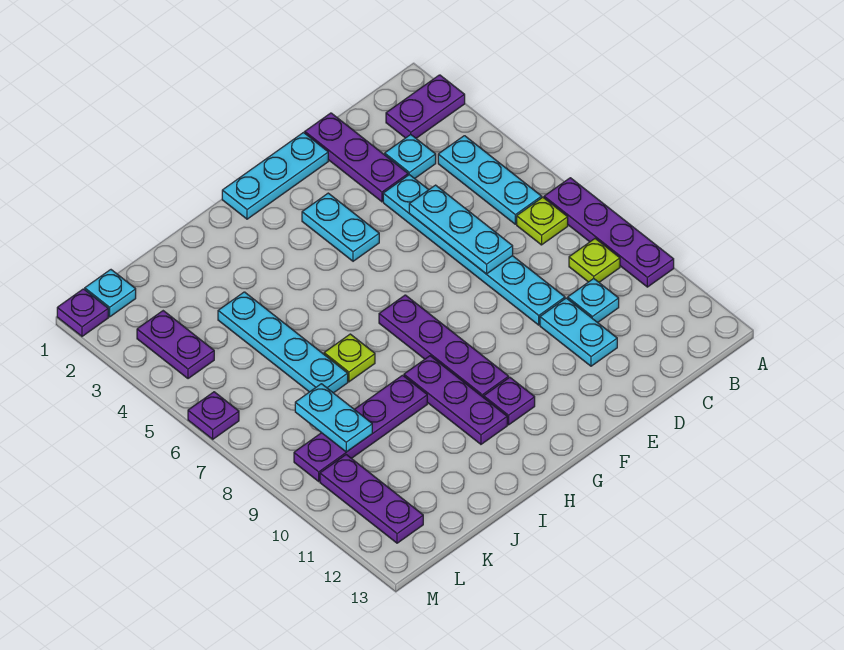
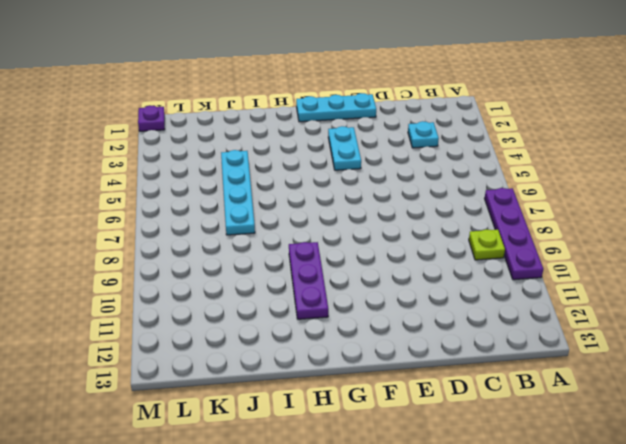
none -> purple 1x2 plate [386,75,465,138]
none -> cyan 1x3 plate [438,136,542,224]
none -> lime 1x1 plate [517,197,568,245]

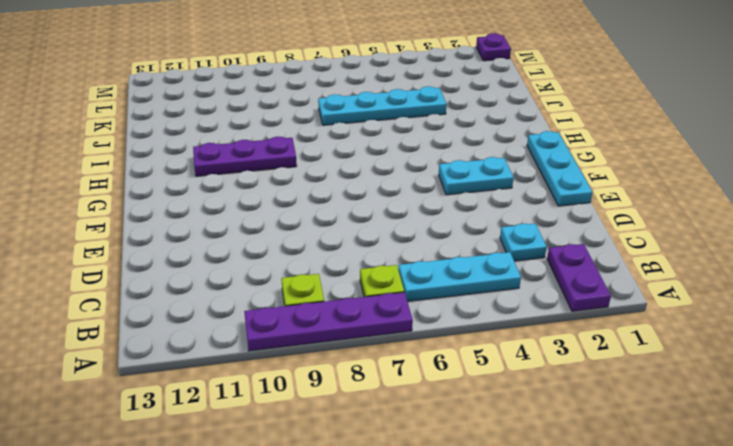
none -> cyan 1x1 plate [568,279,619,323]
none -> purple 1x3 plate [305,113,408,202]
none -> cyan 1x6 plate [383,175,565,325]

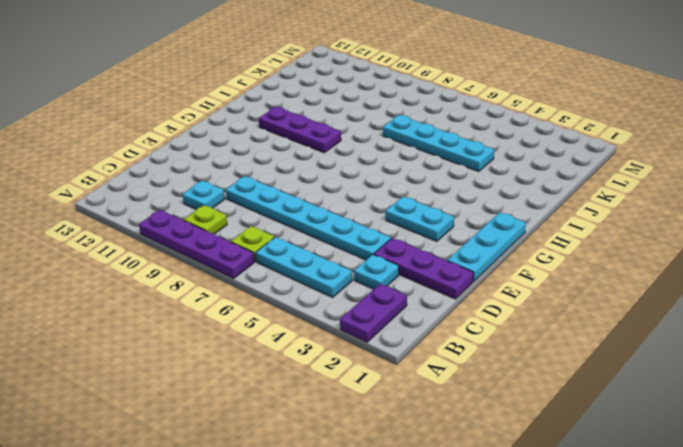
none -> cyan 1x2 plate [540,298,617,366]
none -> purple 1x4 plate [379,295,509,398]
none -> purple 1x1 plate [484,377,535,425]

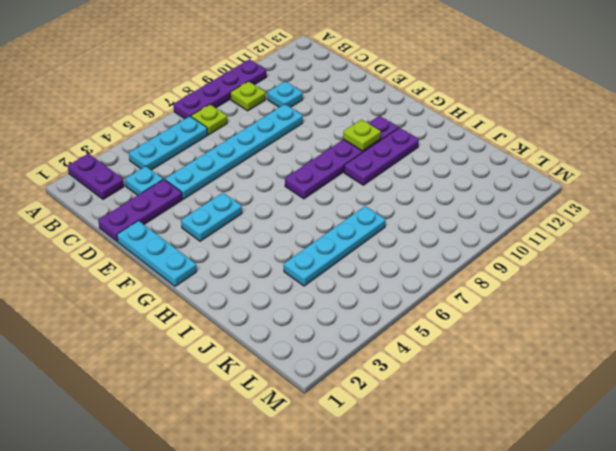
lime 1x1 plate [343,119,381,151] -> lime 1x1 plate moved to [324,334,375,382]
none -> cyan 1x2 plate [540,298,617,366]
none -> purple 1x4 plate [294,375,427,481]
none -> cyan 1x1 plate [85,270,136,317]

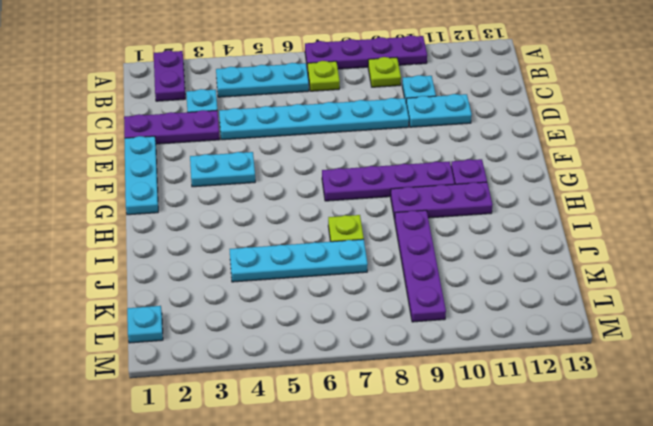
none -> purple 1x2 plate [137,311,214,379]
none -> purple 1x3 plate [320,455,423,543]
none -> purple 1x1 plate [57,289,108,336]

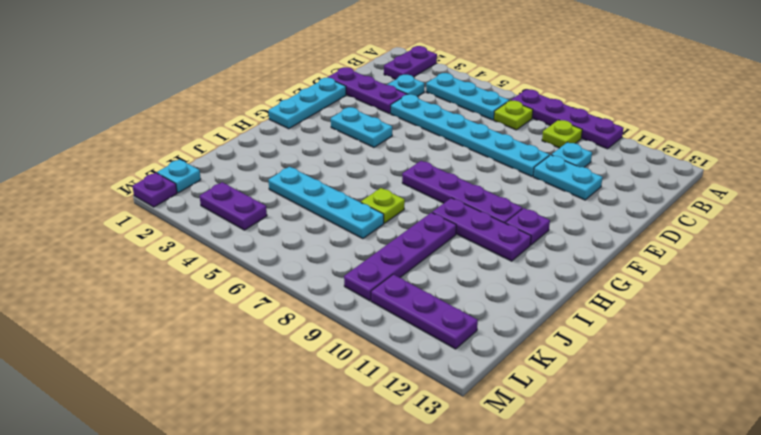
none -> purple 1x1 plate [188,392,239,439]
none -> cyan 1x3 plate [409,185,513,274]
none -> cyan 1x2 plate [295,384,372,452]

